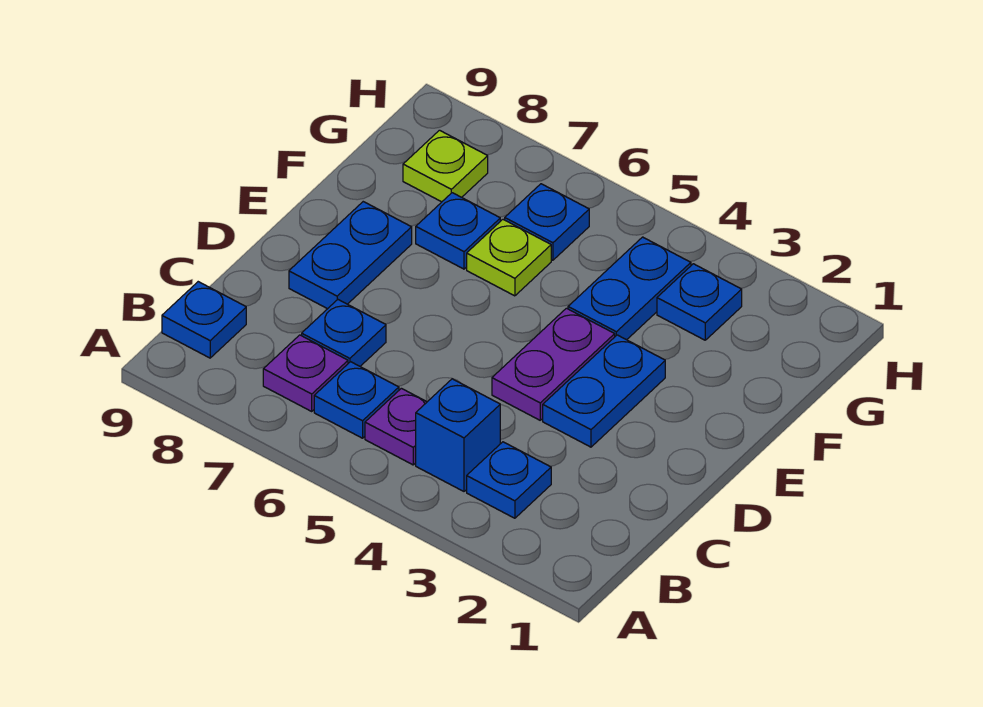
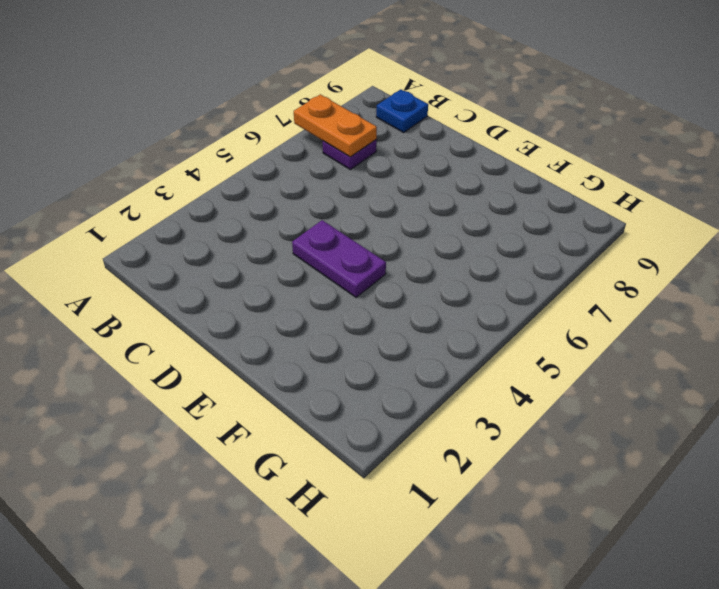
orange 1x2 plate [294,94,377,157] -> none
none -> blue 1x1 plate [467,442,551,518]
none -> blue 1x1 brick [416,379,500,491]
none -> purple 1x1 plate [365,388,427,465]

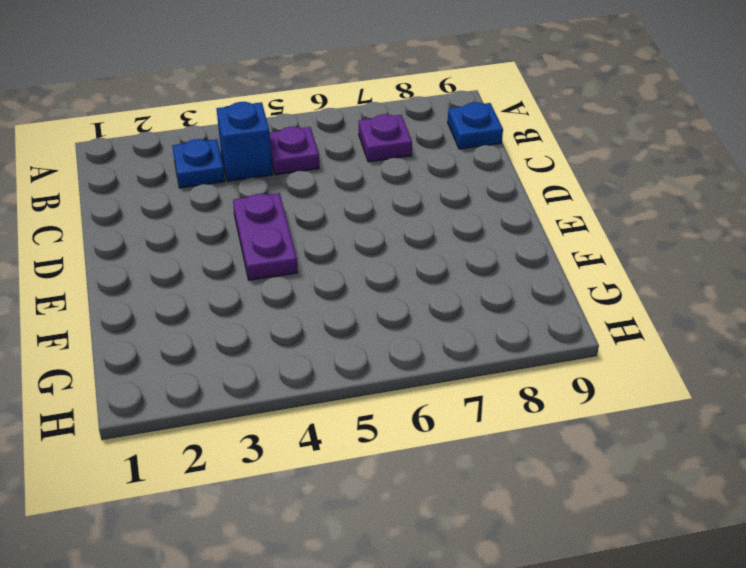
none -> blue 1x1 plate [314,362,399,438]
none -> blue 1x1 plate [302,300,386,366]
none -> blue 1x2 plate [543,335,665,447]

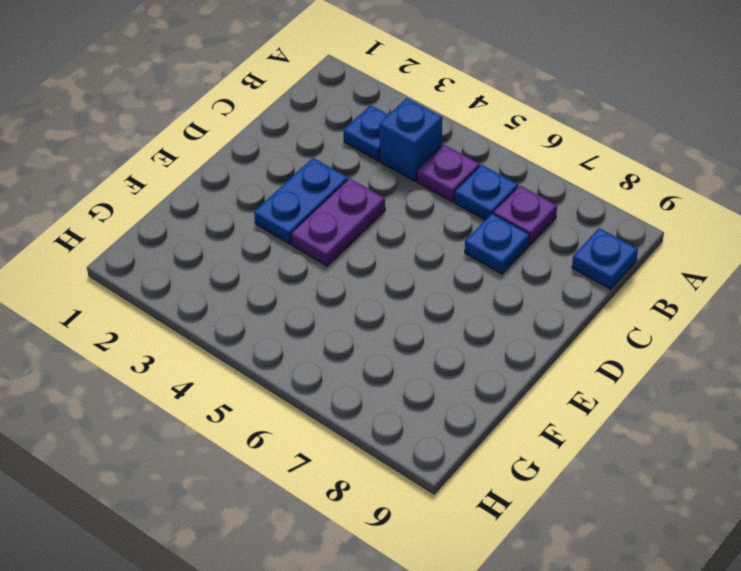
none -> blue 1x2 plate [289,202,412,309]
none -> blue 1x2 plate [568,237,691,340]
none -> lime 1x1 plate [467,220,551,296]

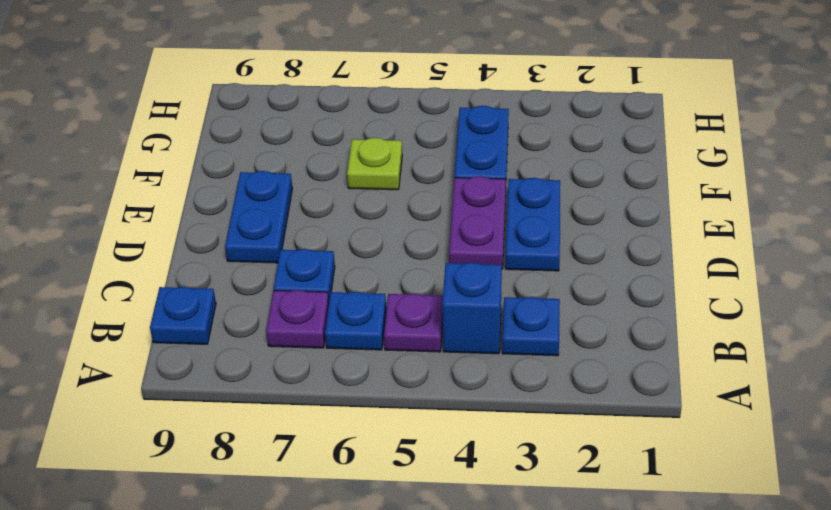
none -> blue 1x1 plate [416,193,500,269]
none -> blue 1x1 plate [657,264,742,340]
none -> blue 1x1 plate [505,184,589,260]

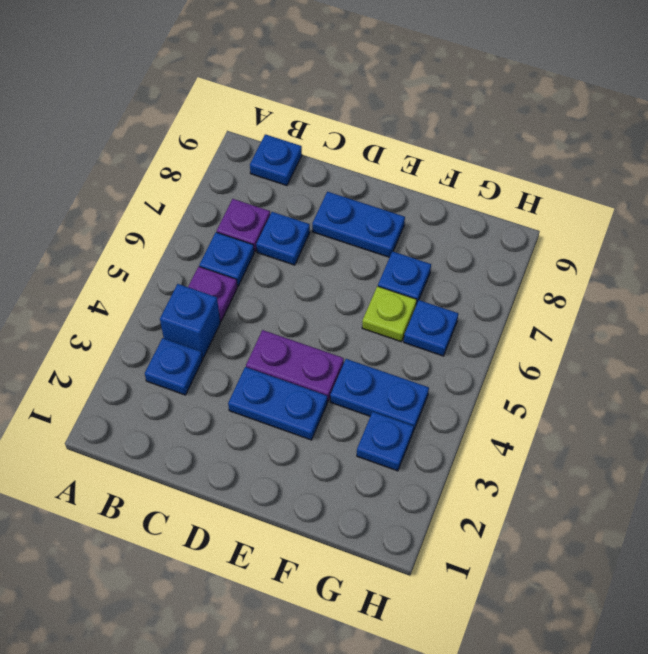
none -> lime 1x1 plate [403,130,488,202]

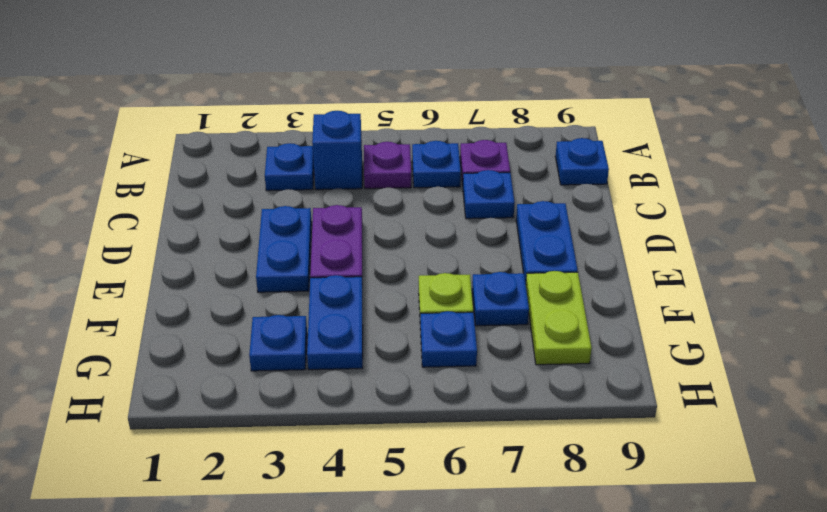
lime 1x2 plate [526,271,592,365] -> lime 1x1 plate [403,130,488,202]

